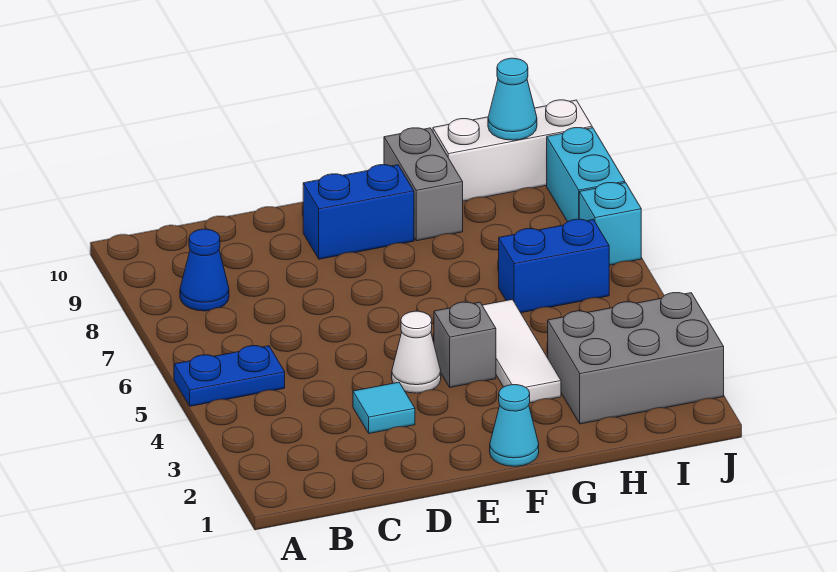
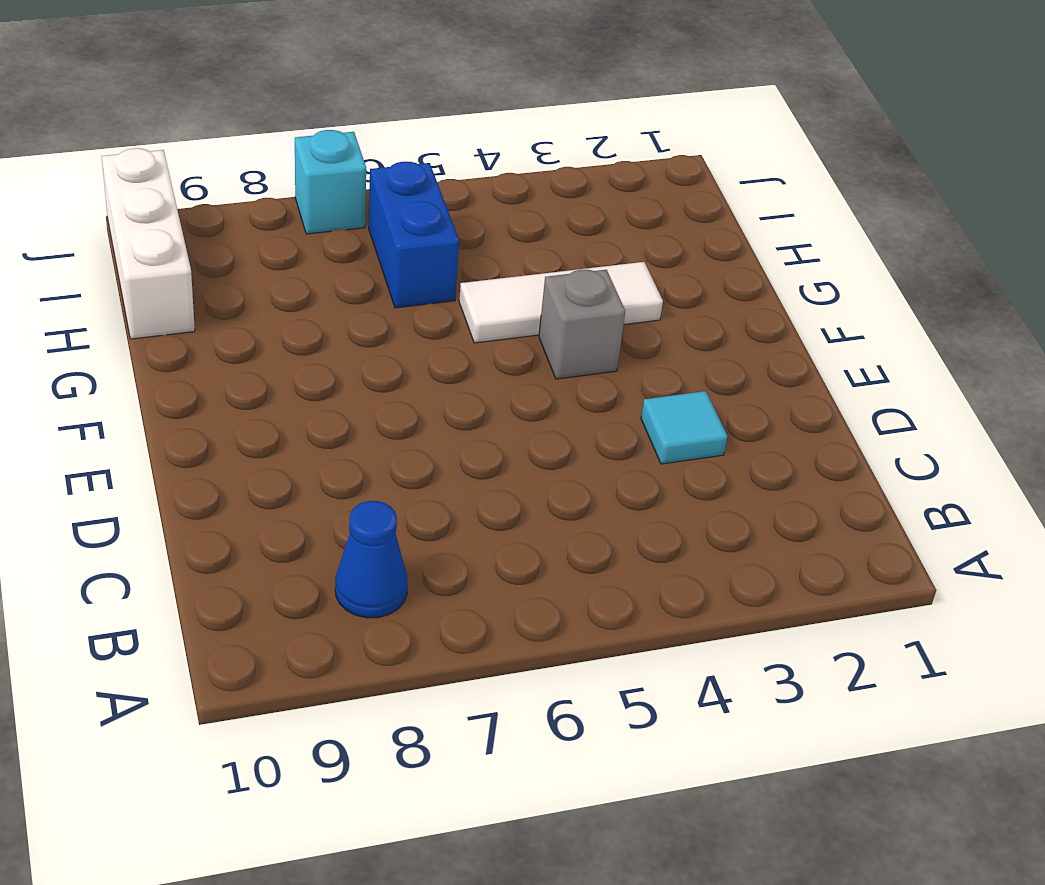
none -> blue 1x2 plate [174,345,285,406]
none -> white 1x1 cone [392,311,441,393]
none -> blue 1x2 brick [303,165,414,259]

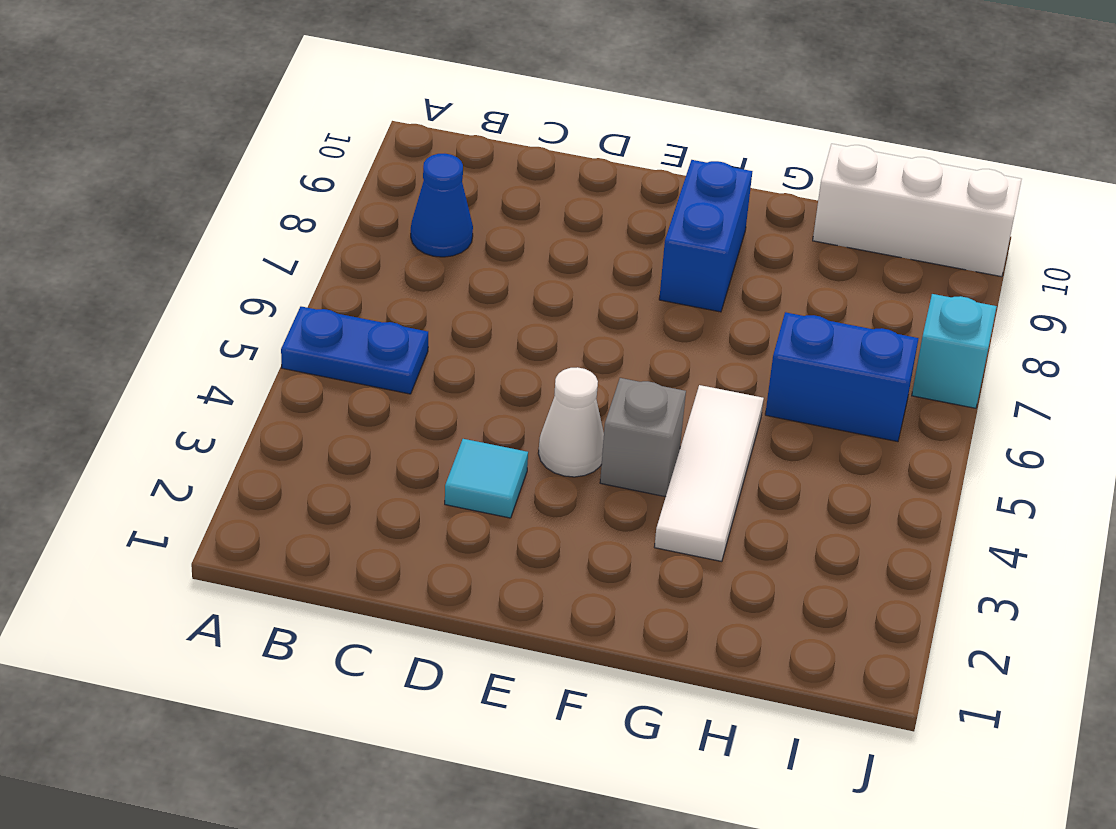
blue 1x2 brick [659,160,752,312] -> blue 1x2 brick turned to [303,165,414,259]
none -> cyan 1x1 cone [490,385,539,466]
none -> grey 1x2 brick [384,128,463,241]
none -> grey 2x3 brick [548,293,724,424]

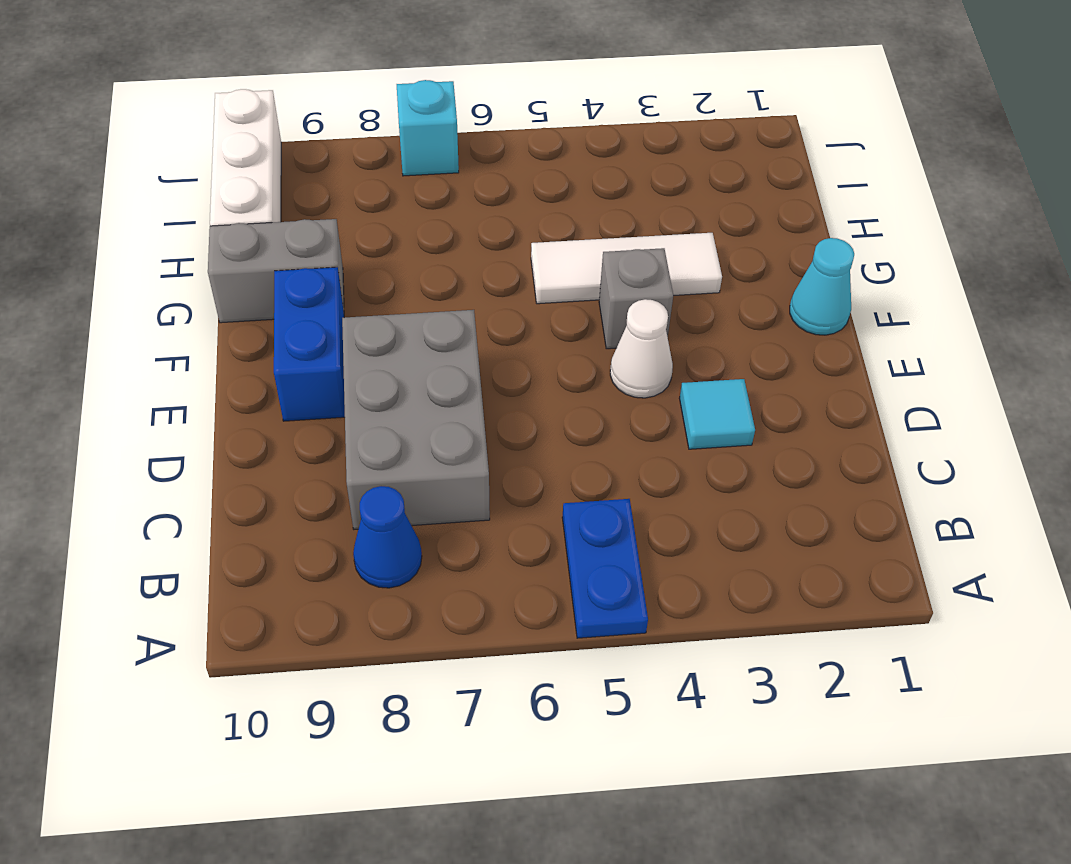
grey 2x3 brick [342,310,490,529] -> grey 2x3 brick moved to [548,293,724,424]
none -> blue 1x2 brick [499,219,609,313]
none -> cyan 1x2 brick [547,128,625,222]
none -> cyan 1x1 cone [488,58,537,140]

